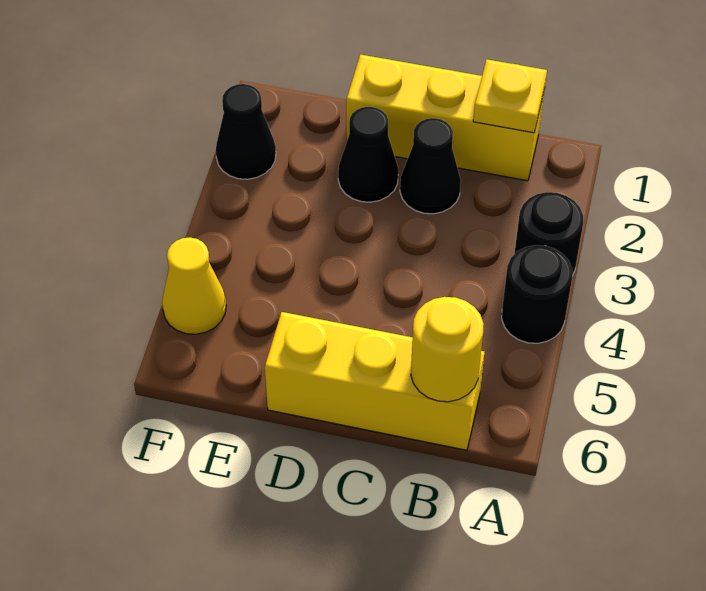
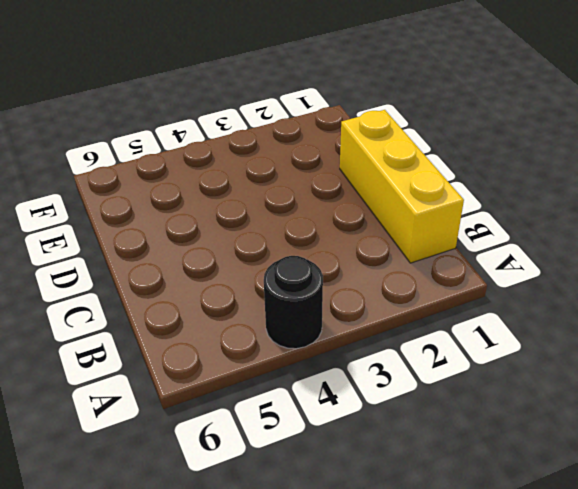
none -> black 1x1 round brick [514,192,583,276]
none -> yellow 1x3 brick [265,312,484,450]

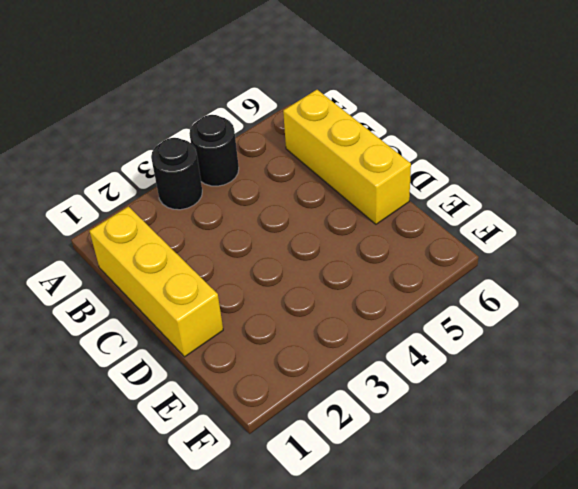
none -> black 1x1 cone [400,118,461,214]
none -> black 1x1 cone [338,107,398,202]

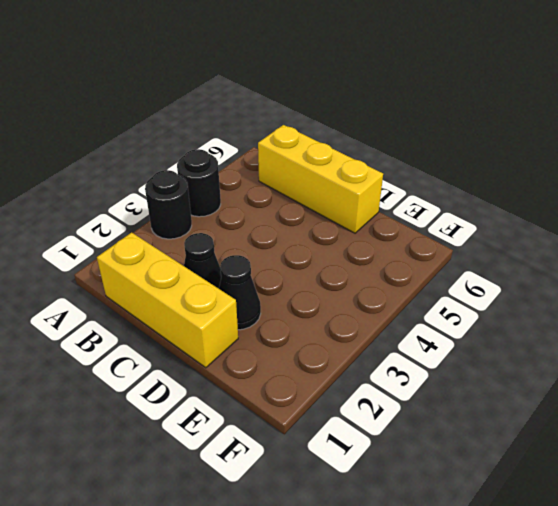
none -> black 1x1 cone [216,84,276,179]
none -> yellow 1x1 cone [162,237,226,334]

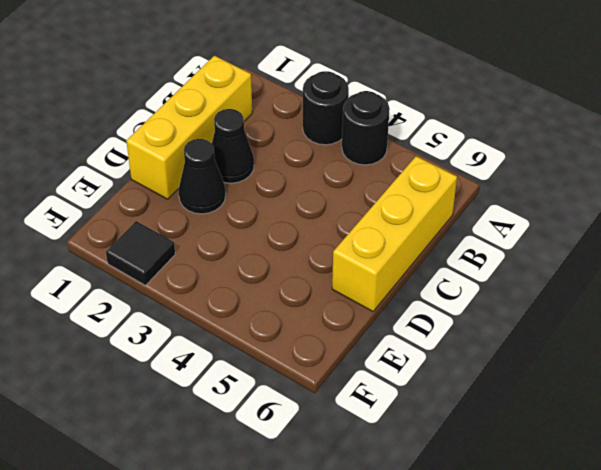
black 1x1 tile [106,221,175,285] -> black 1x1 cone [216,84,276,179]
none -> yellow 1x1 cone [162,237,226,334]
none -> yellow 1x1 plate [473,59,547,133]

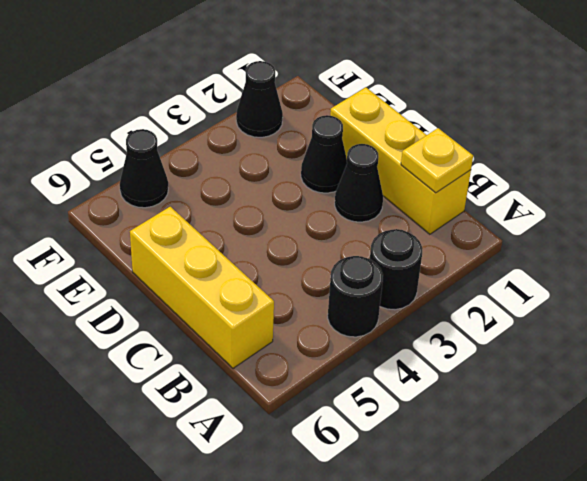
black 1x1 cone [120,129,168,208] -> yellow 1x1 cone [162,237,226,334]
none -> yellow 1x1 round brick [411,297,484,402]

